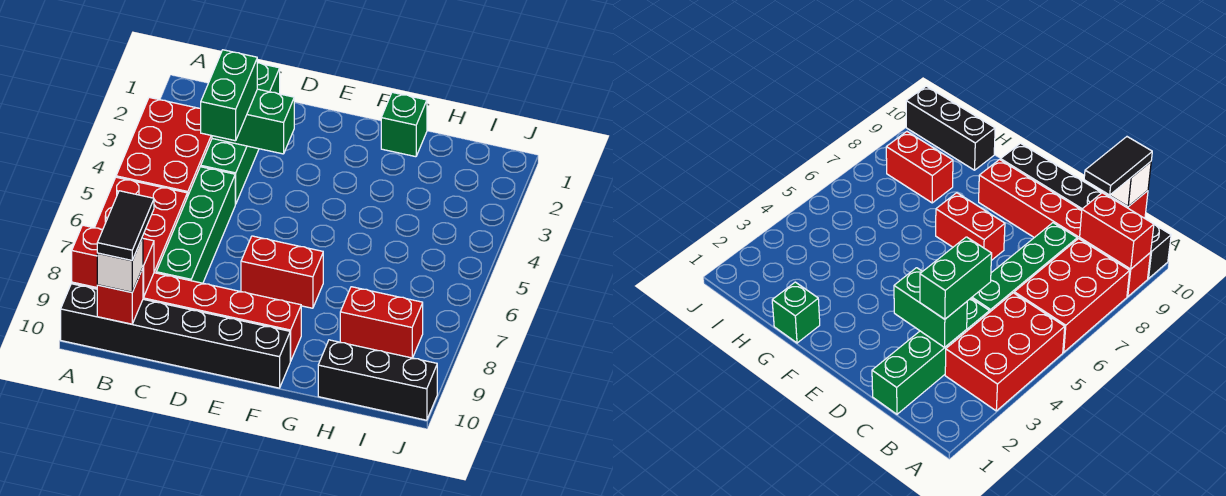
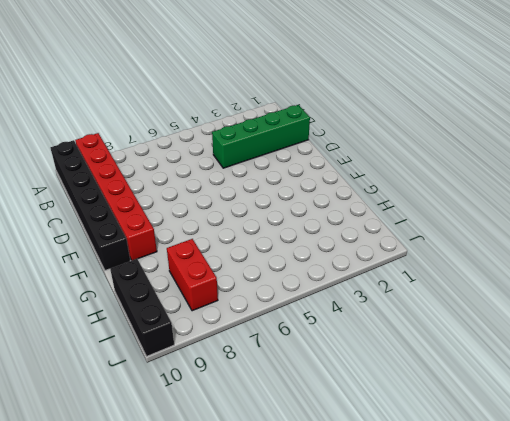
none -> red 2x3 brick [116,97,212,197]
none -> red 2x3 brick [95,177,187,273]
none -> green 1x4 brick [156,167,235,283]

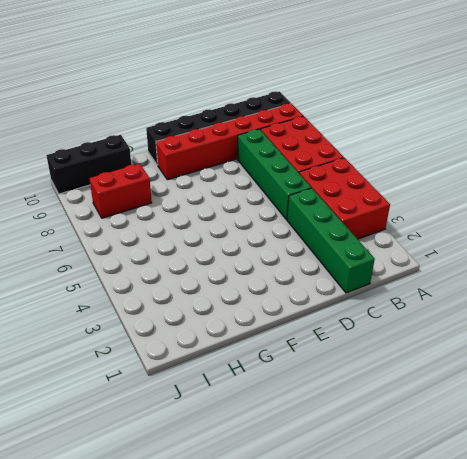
none -> red 1x2 brick [241,236,323,308]
none -> green 1x1 brick [381,92,427,157]
none -> red 1x2 brick [72,225,154,297]

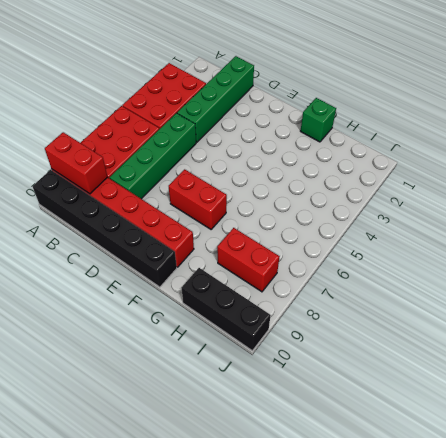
none -> red 1x1 brick [97,268,143,324]
none -> green 1x2 brick [212,89,294,154]
none -> white 1x1 brick [97,236,143,292]

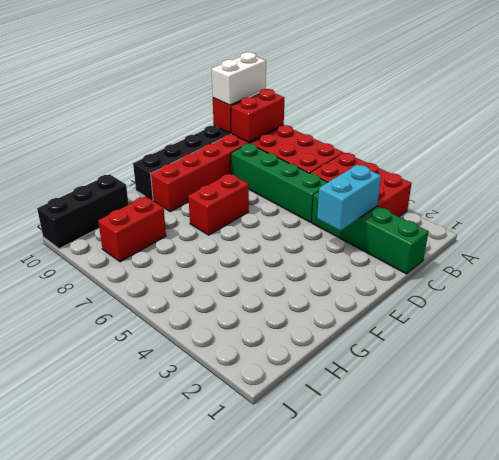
white 1x2 brick [212,52,266,105] -> white 1x1 brick [97,236,143,292]
cyan 1x2 brick [317,165,381,231] -> green 1x2 brick [212,89,294,154]
none -> green 1x1 brick [381,92,427,157]
none -> green 1x2 brick [201,50,257,141]
none -> black 1x2 tile [97,191,154,260]

